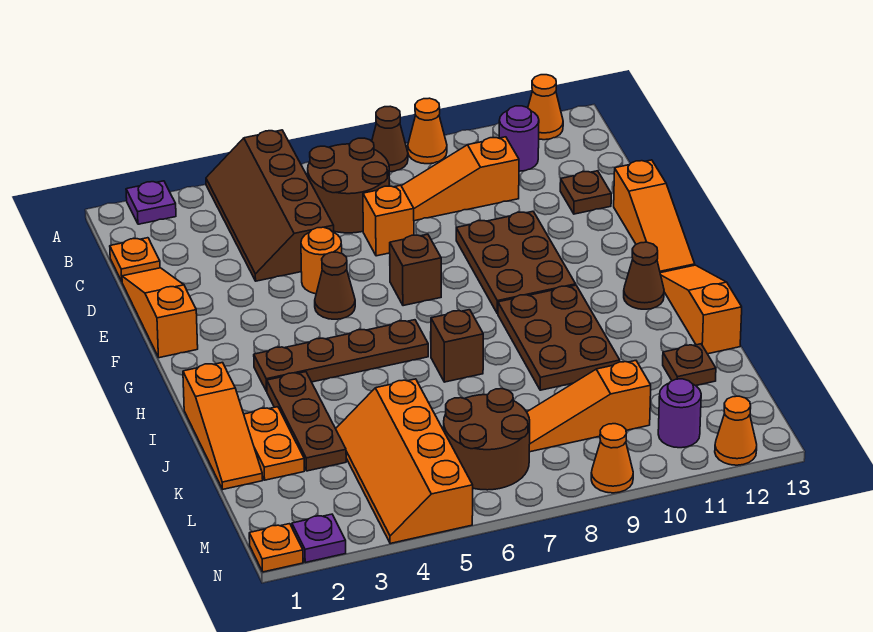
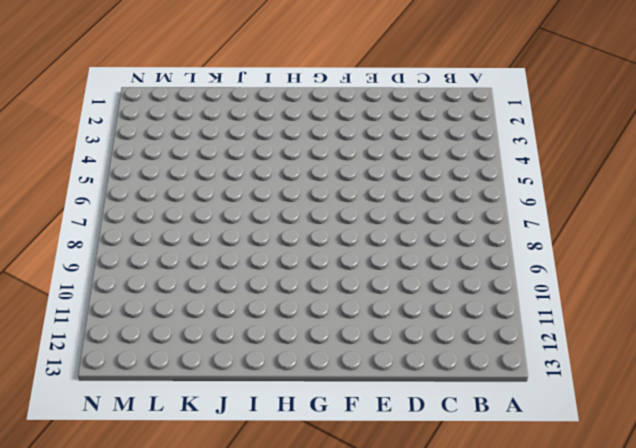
none -> purple 1x1 plate [126,181,176,224]
none -> brown 2x4 slope [206,130,334,281]
none -> brown 1x1 cone [372,106,408,172]
none -> orange 1x1 cone [408,98,447,164]

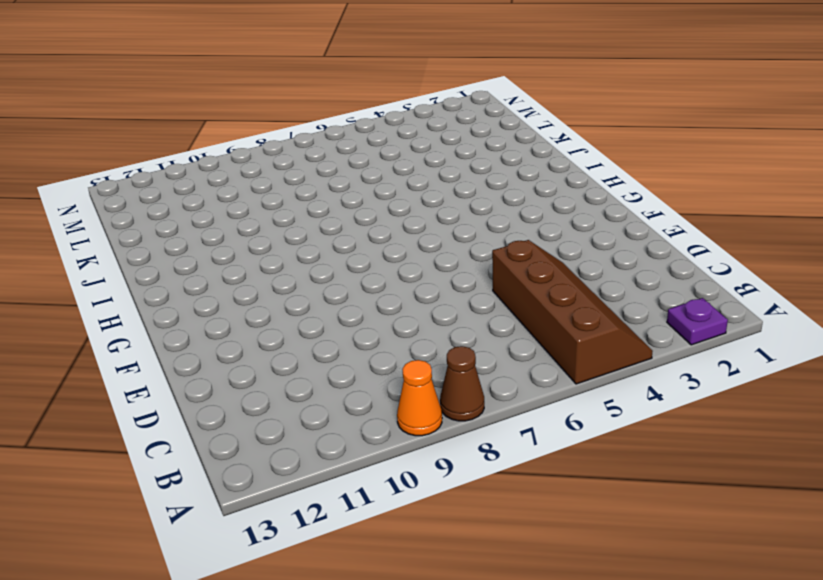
none -> orange 1x1 cone [528,75,563,140]
none -> brown 2x2 round brick [308,138,390,233]
none -> purple 1x1 round brick [499,106,539,171]
none -> orange 1x1 plate [110,238,160,281]

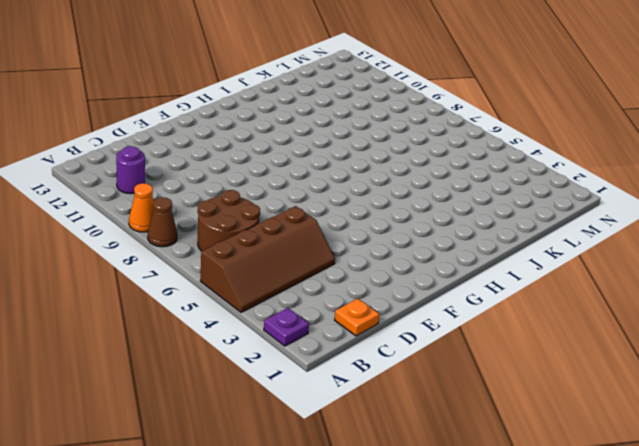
none -> orange 1x1 cone [528,75,563,140]
none -> orange 1x3 slope [402,137,519,221]
none -> orange 1x3 slope [122,268,198,358]
none -> orange 1x1 brick [363,185,414,256]

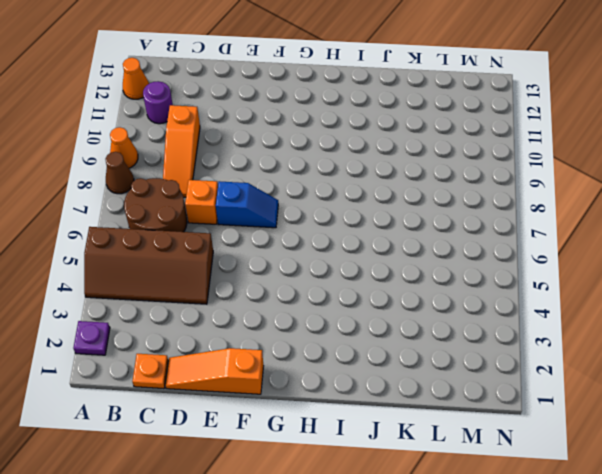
blue 1x2 slope [216,181,278,228] -> brown 1x1 brick [390,234,441,306]
none -> brown 1x1 plate [560,171,611,214]
none -> orange 1x1 round brick [301,227,342,294]
none -> brown 2x3 plate [456,211,576,313]
none -> orange 1x3 slope [614,160,695,273]

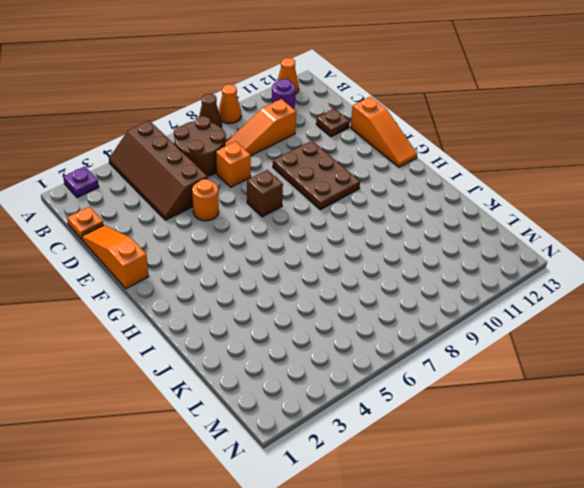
none -> brown 1x1 cone [315,252,355,319]
none -> brown 1x4 plate [254,320,428,391]
none -> brown 2x3 plate [498,285,620,390]
none -> brown 1x1 cone [624,242,664,309]

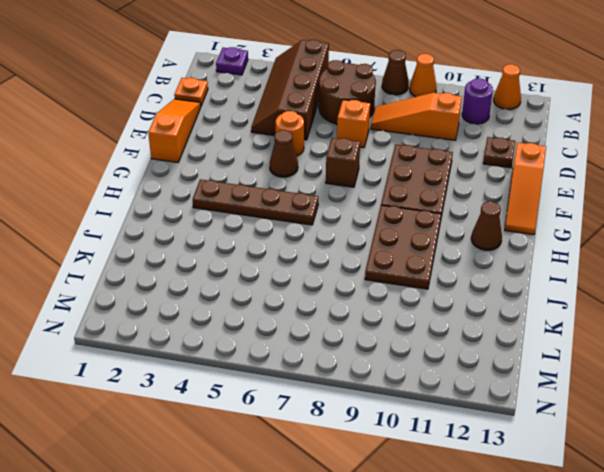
none -> orange 1x3 slope [660,265,742,354]
none -> orange 1x3 slope [183,363,263,489]
none -> brown 1x3 plate [267,372,346,471]
none -> brown 1x1 brick [431,310,483,382]

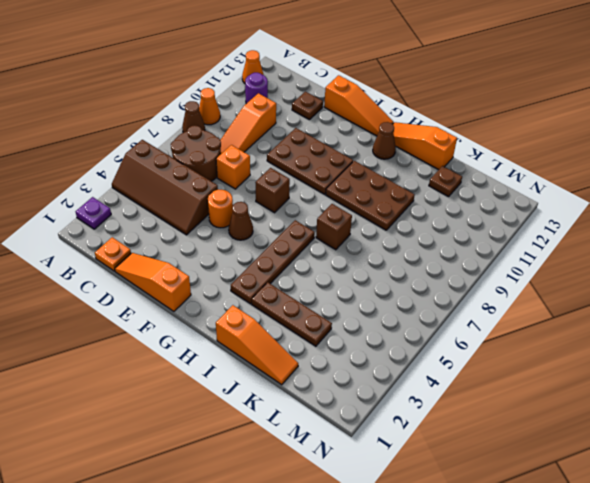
none -> orange 1x2 plate [244,407,304,480]
none -> orange 2x4 slope [336,379,473,543]
none -> brown 2x2 round brick [444,389,530,490]
none -> orange 1x3 slope [527,361,651,452]

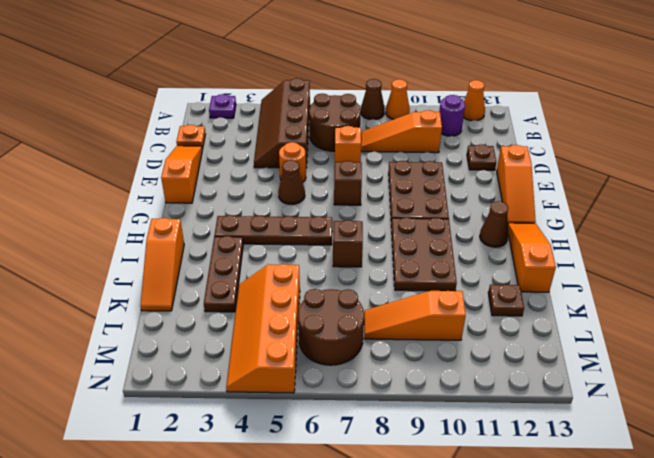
none -> orange 1x2 plate [244,407,304,480]
none -> purple 1x1 round brick [658,379,701,448]
none -> orange 1x1 plate [249,524,303,572]
none -> purple 1x1 plate [292,514,346,562]

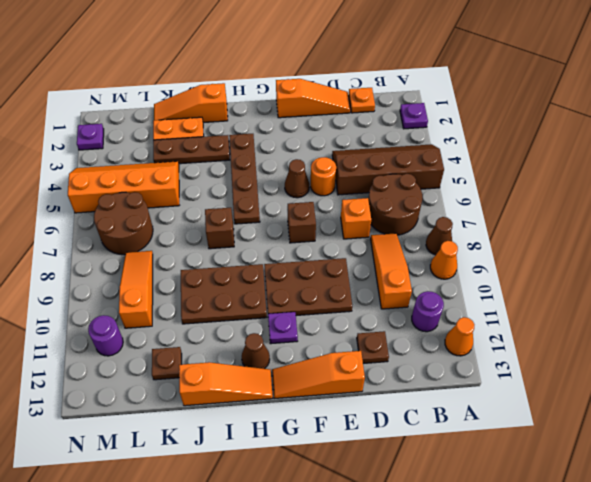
purple 1x1 plate [268,312,298,344] -> none
none -> orange 1x1 plate [249,524,303,572]
none -> orange 1x1 cone [591,424,633,493]
none -> orange 1x1 cone [715,396,757,465]

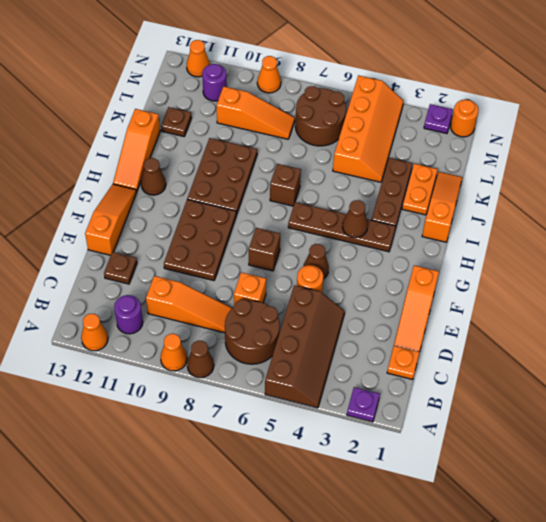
brown 1x1 cone [342,200,368,238] -> none
orange 1x1 round brick [451,100,478,137] -> orange 1x1 plate [249,524,303,572]

